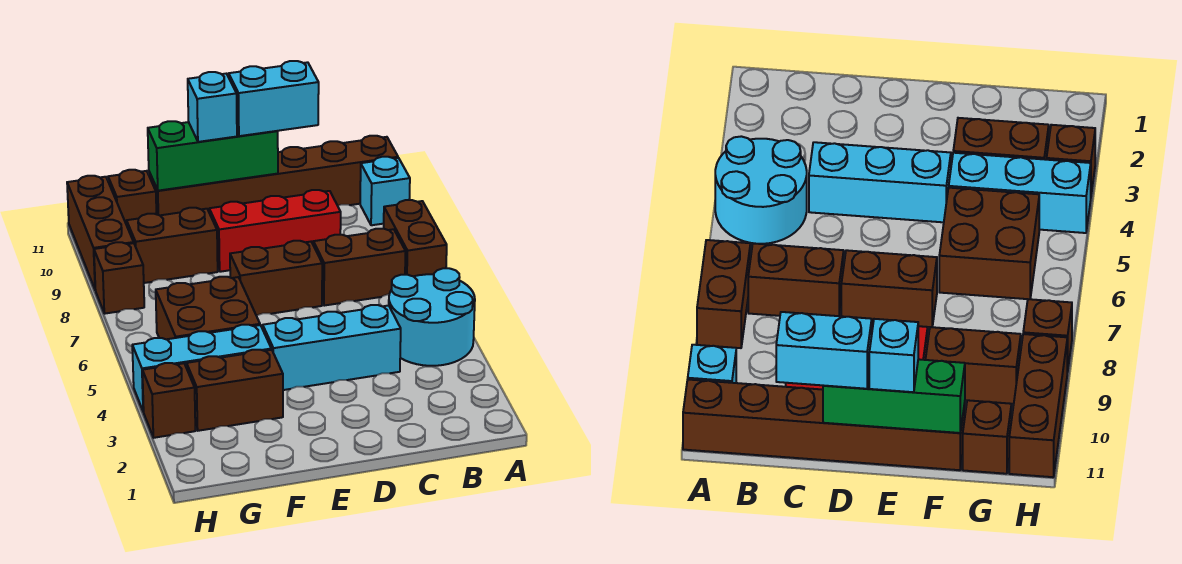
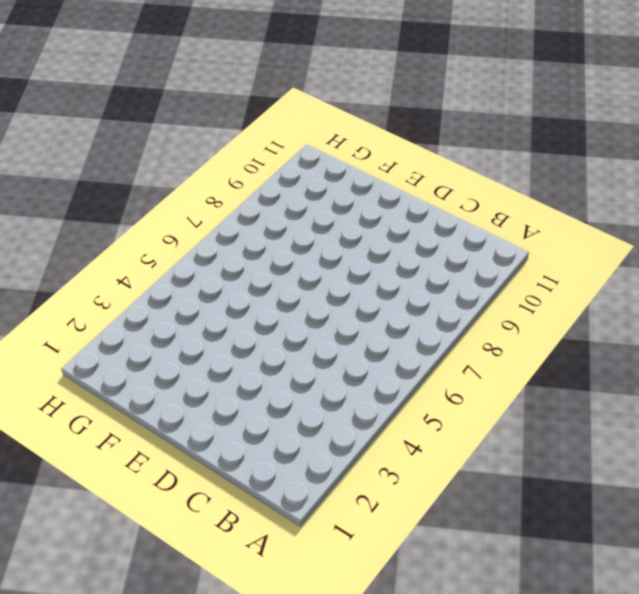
none -> cyan 2x2 round brick [389,268,475,366]
none -> brown 1x2 brick [384,200,447,276]
none -> cyan 1x1 brick [360,157,410,225]

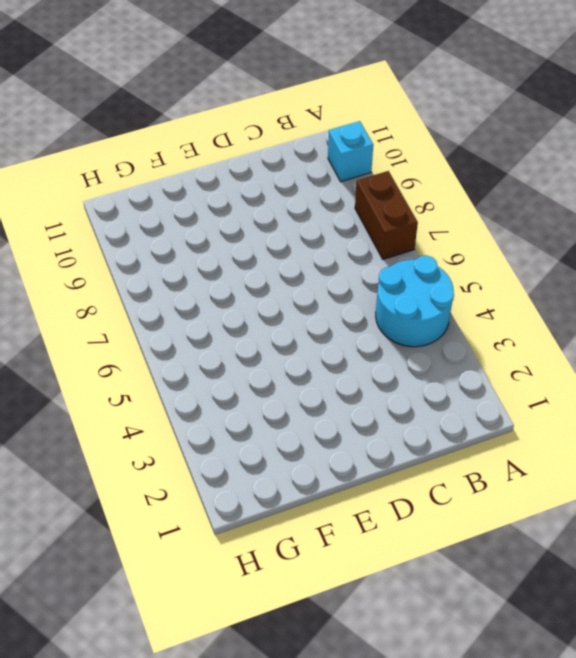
none -> brown 1x6 brick [149,136,398,215]
none -> brown 1x2 brick [313,229,405,306]
none -> cyan 1x3 brick [263,305,401,390]

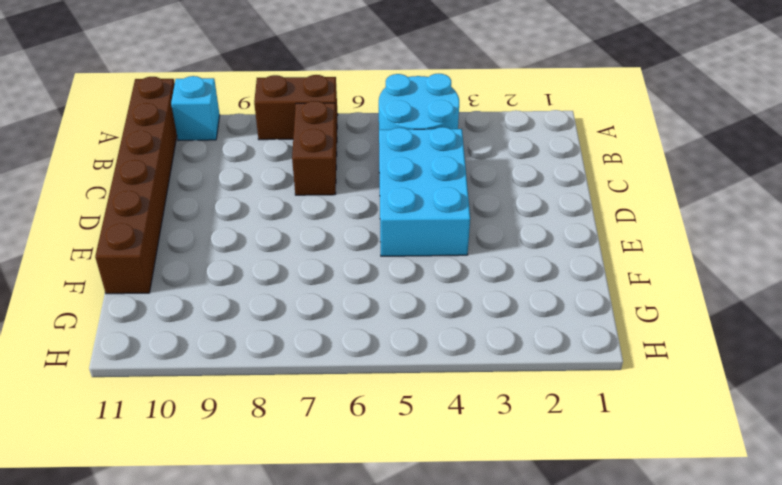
cyan 2x3 brick [379,127,470,256] -> cyan 1x3 brick [263,305,401,390]
none -> red 1x3 brick [209,190,341,272]
none -> brown 1x2 brick [230,241,322,316]
none -> brown 1x2 brick [187,350,283,431]

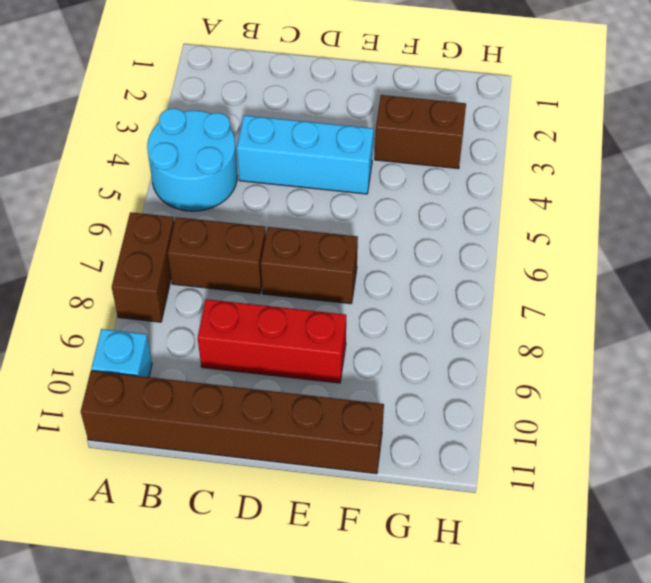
none -> cyan 1x3 brick [132,325,271,412]
none -> brown 2x2 brick [156,277,260,339]
none -> brown 1x2 brick [127,208,218,283]

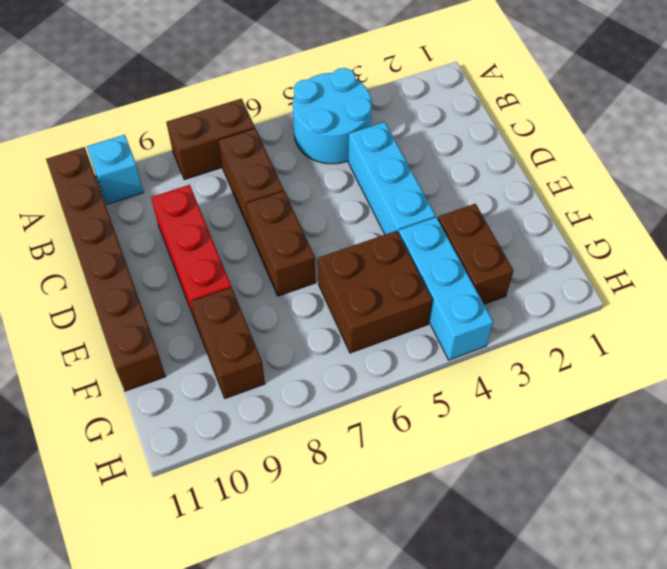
none -> brown 1x1 brick [108,170,156,225]
none -> brown 1x1 brick [142,363,195,438]
none -> brown 1x1 brick [94,242,144,314]

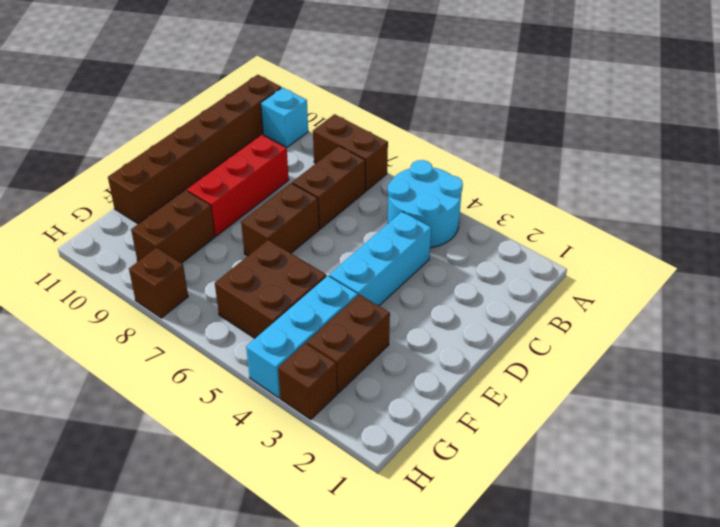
none -> brown 1x1 brick [108,170,156,225]
none -> brown 1x3 brick [67,176,134,289]
none -> green 1x3 brick [148,121,278,191]

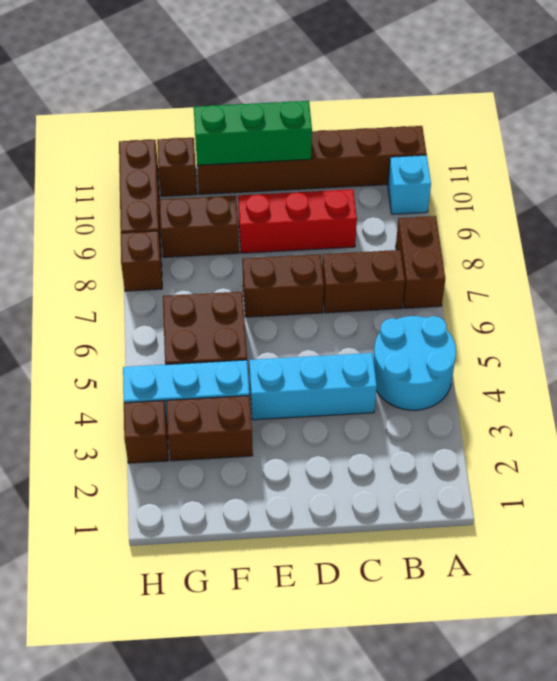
none -> cyan 1x2 brick [229,61,319,136]
none -> cyan 1x1 brick [188,72,237,142]

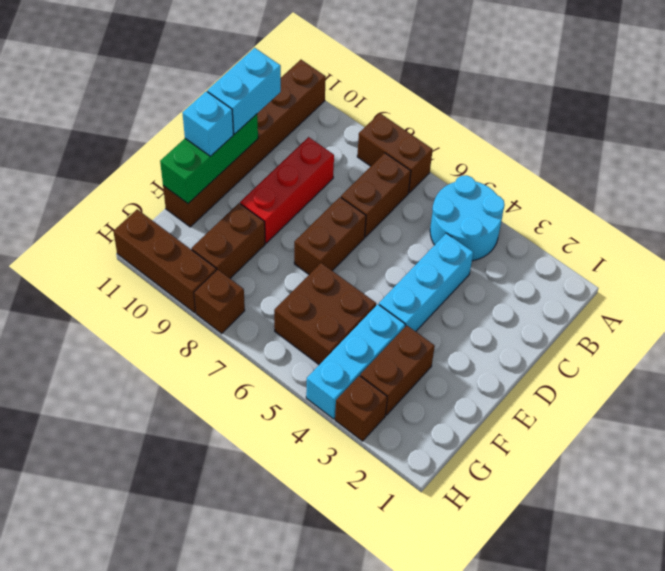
none -> cyan 1x1 brick [360,157,410,225]
none -> brown 1x1 brick [108,170,156,225]

